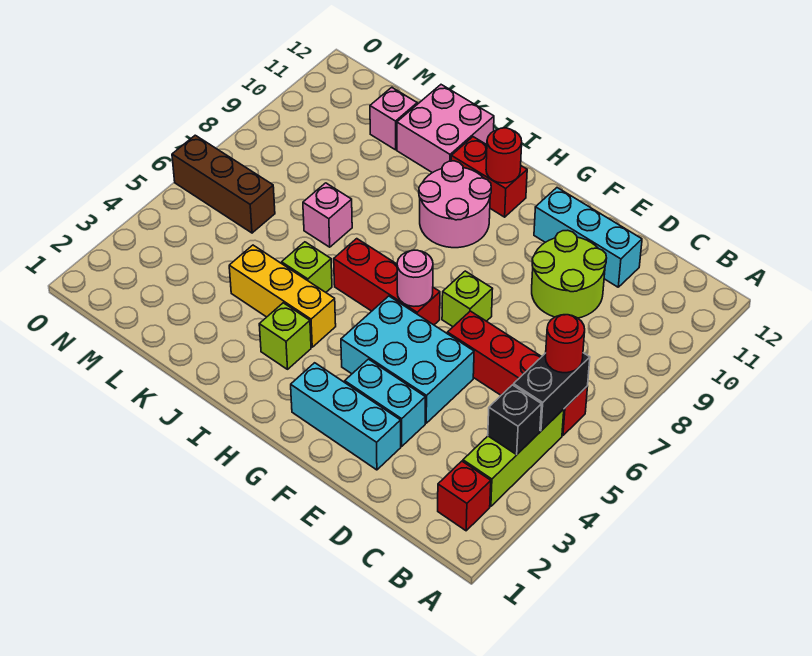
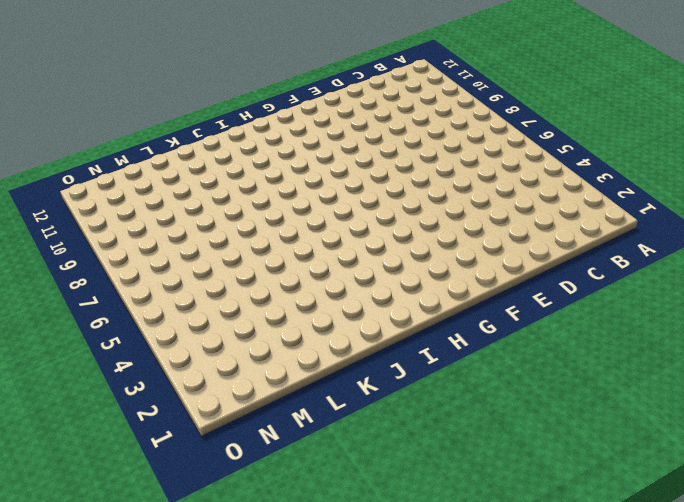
none -> red 1x1 brick [438,461,491,531]
none -> lime 1x3 brick [463,409,564,506]
none -> red 1x4 brick [447,311,588,436]

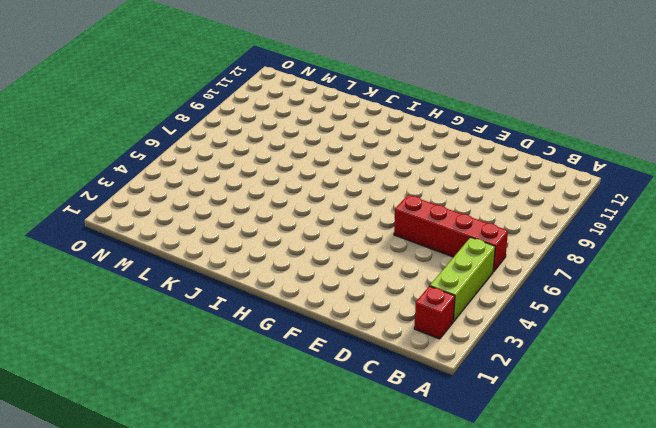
none -> lime 2x2 round brick [532,230,607,318]
none -> cyan 1x3 brick [534,188,642,287]
none -> cyan 1x3 brick [291,363,401,470]

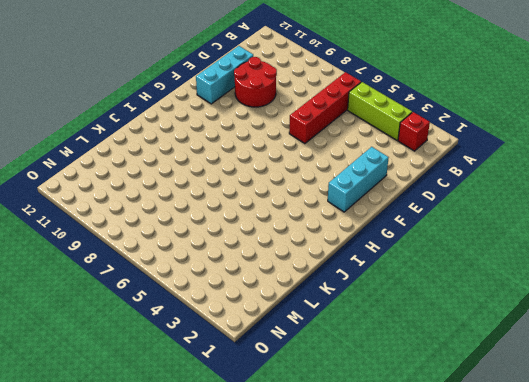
red 2x2 round brick [234,57,277,107] -> lime 2x2 round brick [532,230,607,318]
none -> cyan 1x2 brick [345,359,425,446]
none -> cyan 2x3 brick [341,296,474,423]
none -> lime 1x1 brick [442,271,492,327]

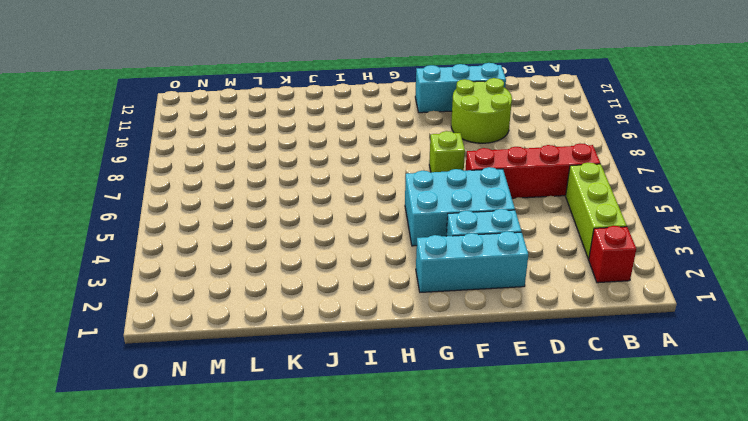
none -> red 1x3 brick [334,239,440,325]
none -> pink 2x2 round brick [419,161,491,248]
none -> red 1x2 brick [451,137,527,217]

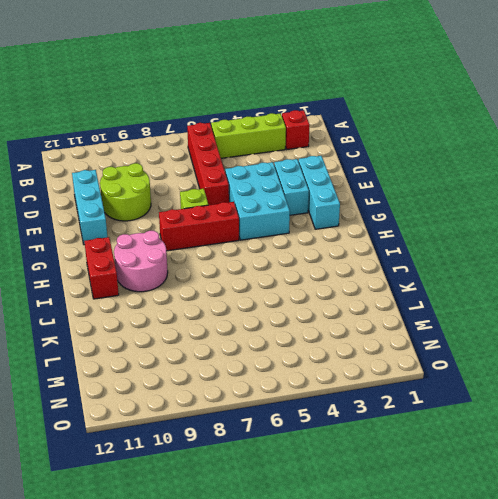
red 1x3 brick [159,202,239,251] -> red 1x3 brick turned to [334,239,440,325]
none -> lime 1x1 brick [259,303,311,369]
none -> yellow 1x3 brick [229,245,336,347]
none -> lime 1x1 brick [282,242,332,292]

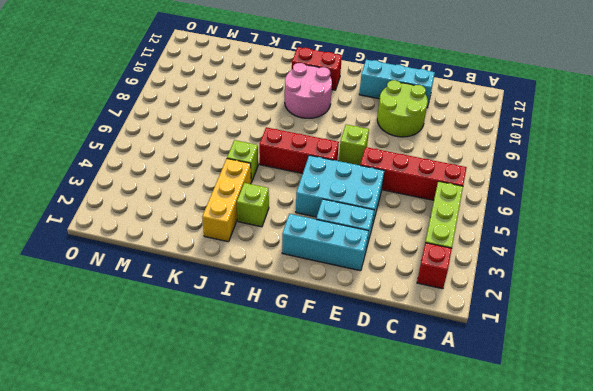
yellow 1x3 brick [202,159,251,242] -> yellow 1x3 brick turned to [229,245,336,347]
none -> pink 2x2 brick [397,85,494,173]
none -> pink 1x1 brick [303,183,352,247]
none -> pink 1x1 brick [370,87,417,150]

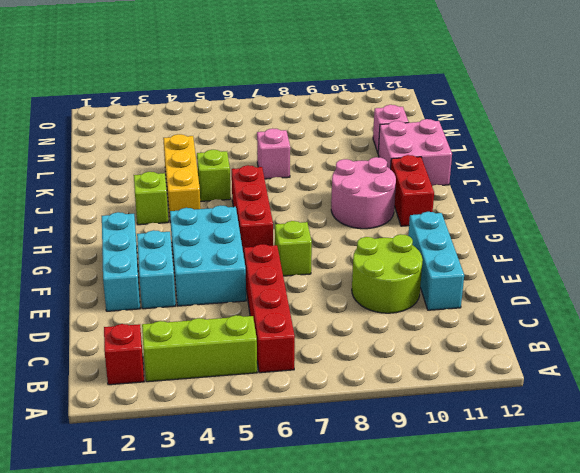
none -> brown 1x3 brick [172,135,275,233]
none -> black 1x1 brick [488,385,542,455]
none -> black 1x2 brick [513,353,590,431]

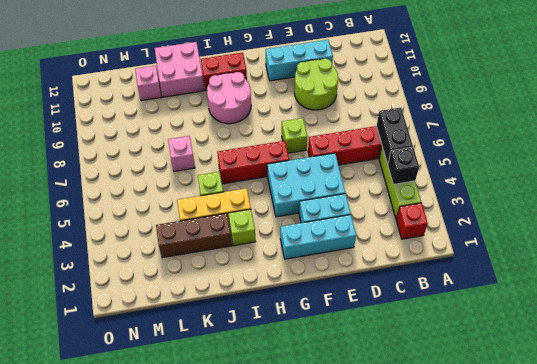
brown 1x3 brick [156,213,232,258] -> brown 1x3 brick moved to [172,135,275,233]
none -> pink 1x1 round brick [397,250,433,306]
none -> red 1x1 round brick [486,128,522,183]
none -> red 1x1 round brick [545,315,585,373]

